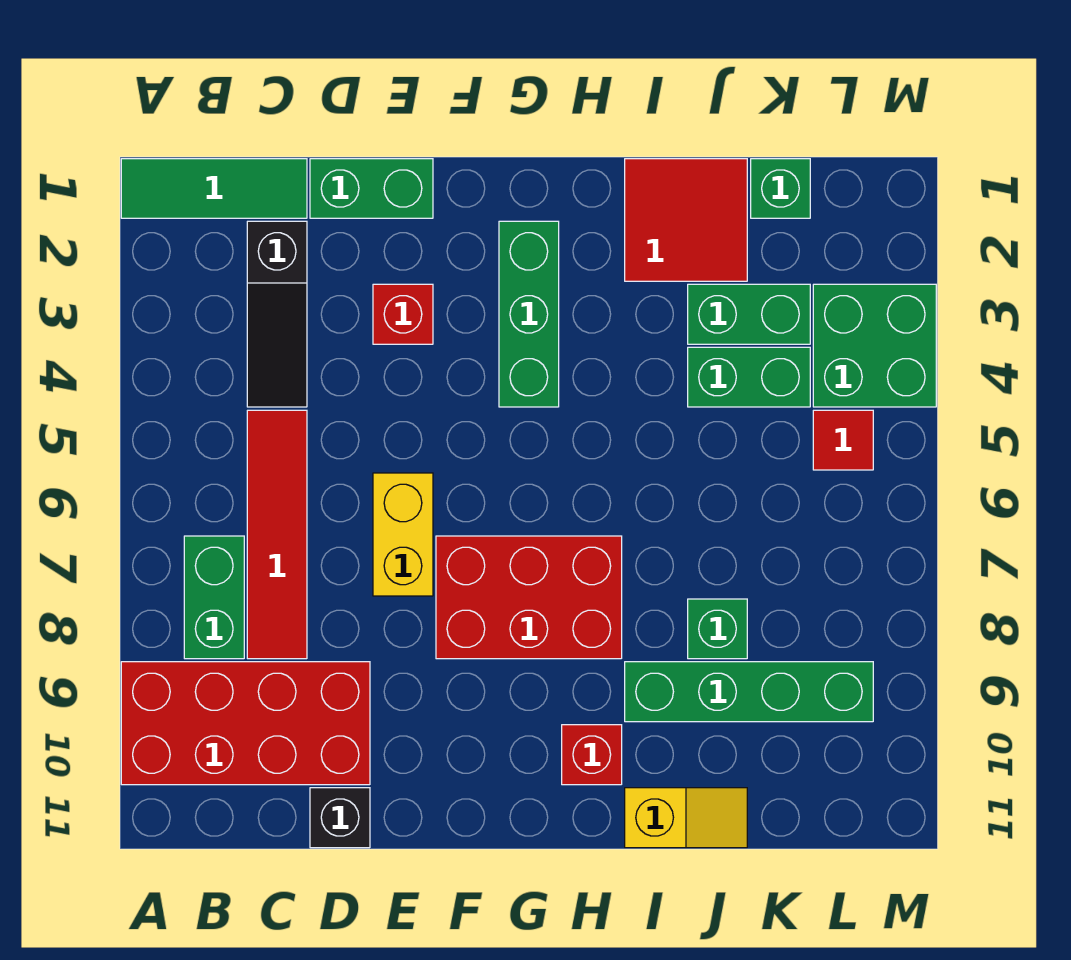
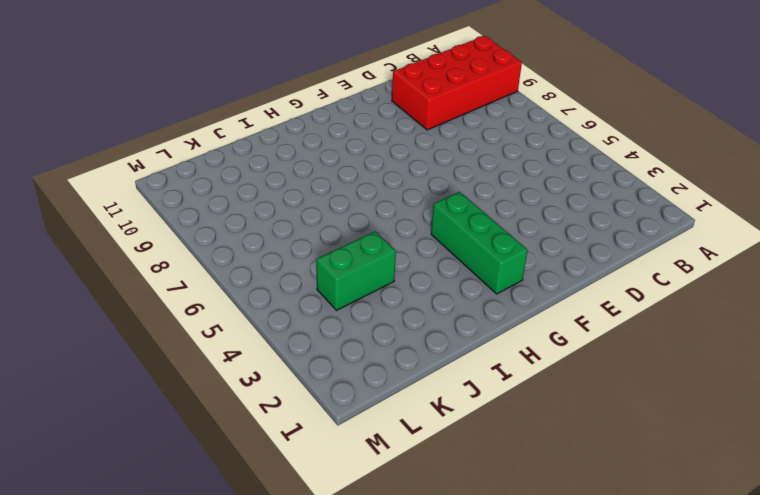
none -> green 1x3 tile [121,159,307,218]
none -> green 1x2 brick [184,536,244,659]
none -> black 1x3 slope [247,221,307,407]

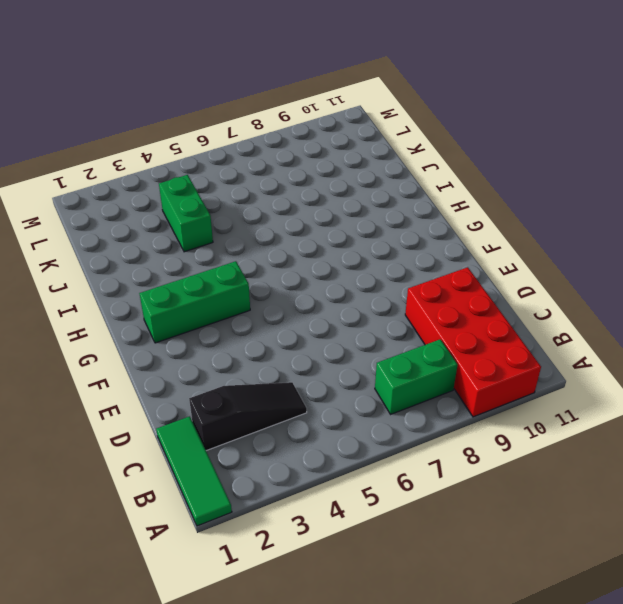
none -> red 1x4 tile [247,410,307,659]
none -> green 1x2 brick [310,159,433,218]
none -> black 1x1 brick [310,788,370,848]

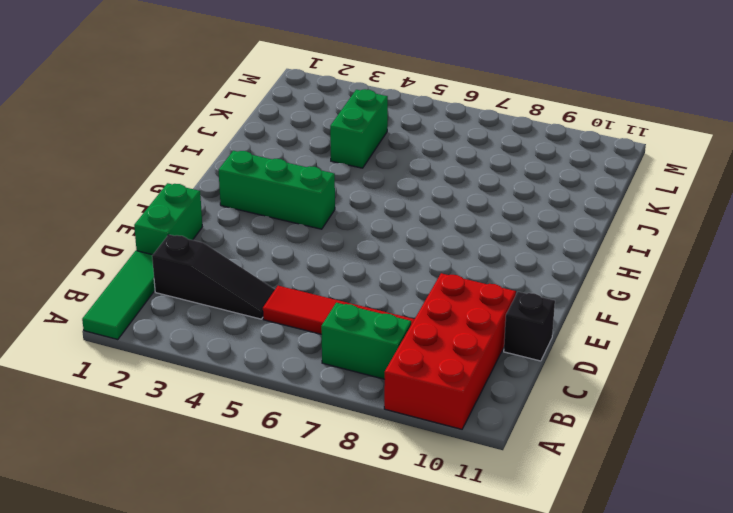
none -> red 1x1 brick [373,284,433,344]
none -> yellow 1x2 brick [373,473,433,596]
none -> red 2x3 brick [436,536,622,659]

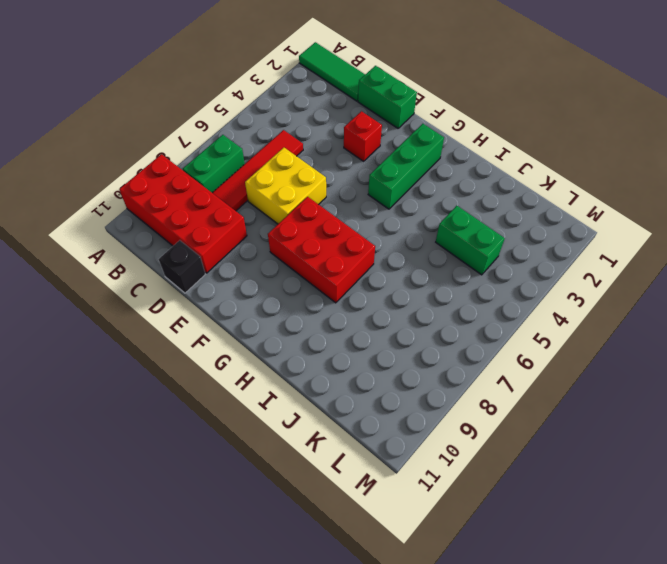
yellow 2x2 brick [245,148,326,224] -> yellow 1x2 brick [373,473,433,596]
none -> black 1x3 slope [247,221,307,407]
none -> red 1x1 brick [562,725,622,785]
none -> red 2x2 tile [625,159,747,281]

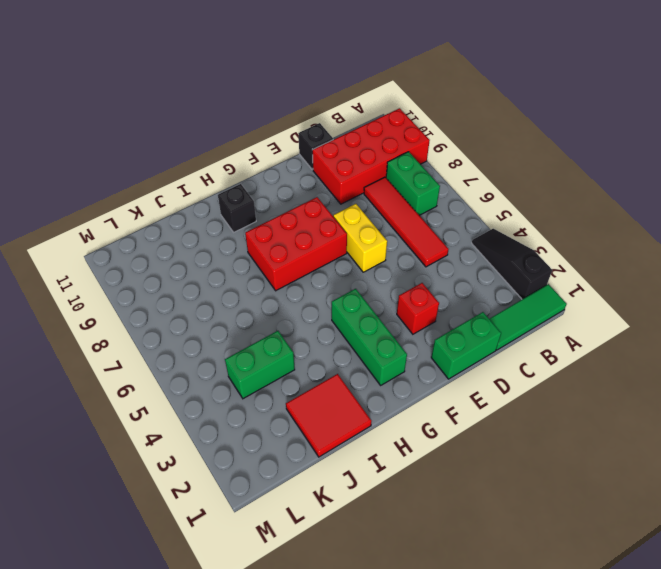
black 1x3 slope [472,229,552,299] -> black 1x3 slope moved to [247,221,307,407]
black 1x1 brick [218,184,256,232] -> red 1x1 brick [562,725,622,785]
none -> green 1x4 brick [625,662,873,722]
none -> yellow 1x2 slope [625,788,747,848]
none -> green 1x2 brick [688,284,810,344]

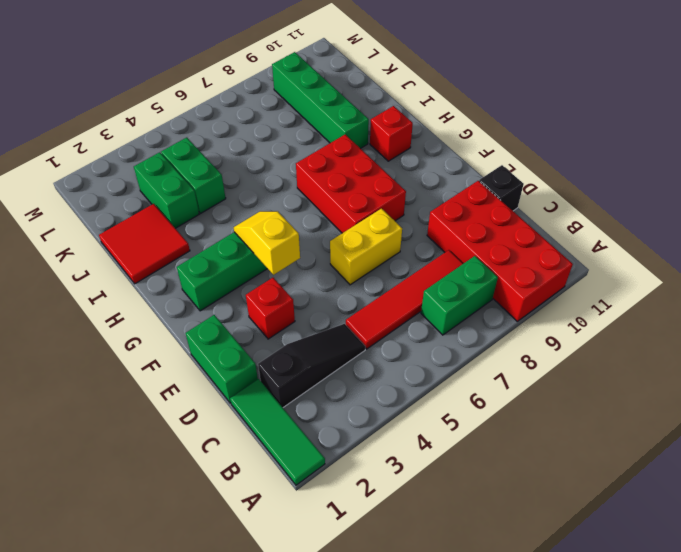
yellow 1x2 slope [234,211,300,275] -> yellow 1x2 slope moved to [625,788,747,848]
none -> green 1x1 brick [688,599,747,659]
none -> green 1x1 brick [751,159,810,218]
none -> green 2x2 brick [813,284,936,407]

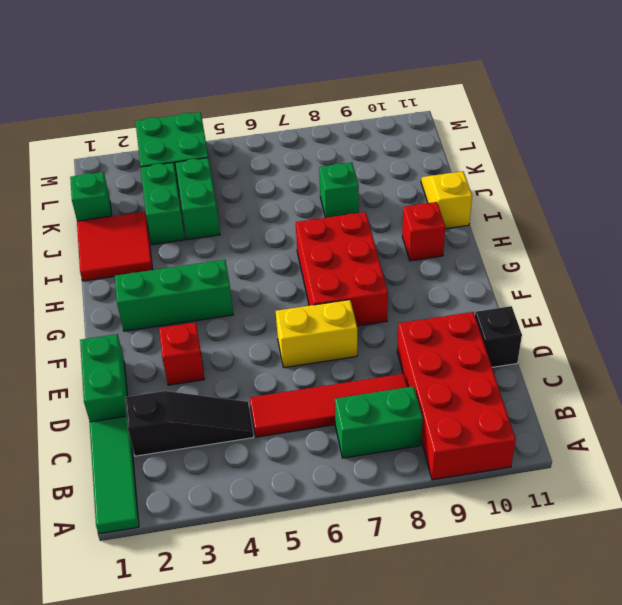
none -> green 1x4 brick [625,662,873,722]
none -> red 1x1 tile [813,410,873,470]

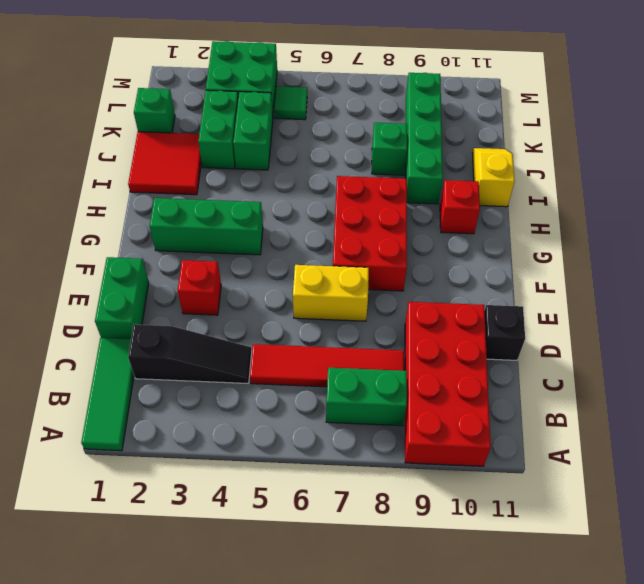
green 1x1 tile [274,86,307,120] -> red 1x1 tile [813,410,873,470]

